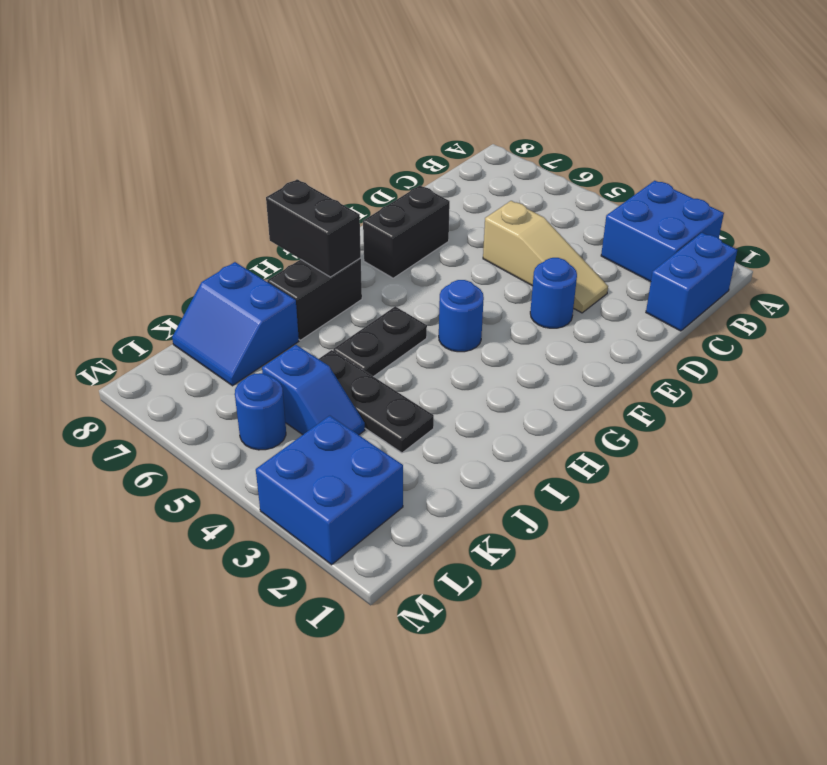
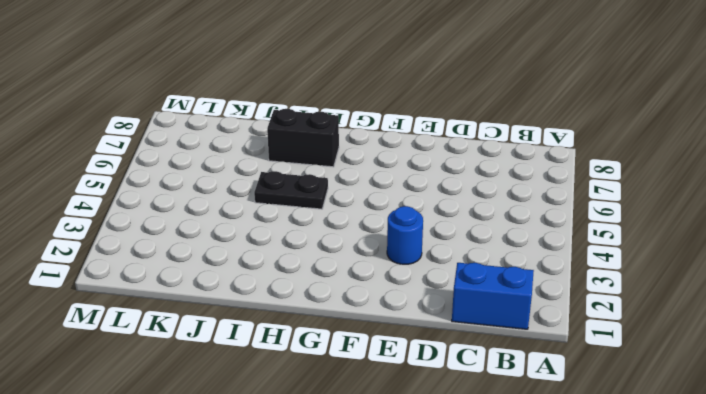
none -> blue 2x2 brick [601,181,724,282]
none -> tan 1x3 slope [483,201,608,313]
none -> black 1x2 brick [363,185,450,278]

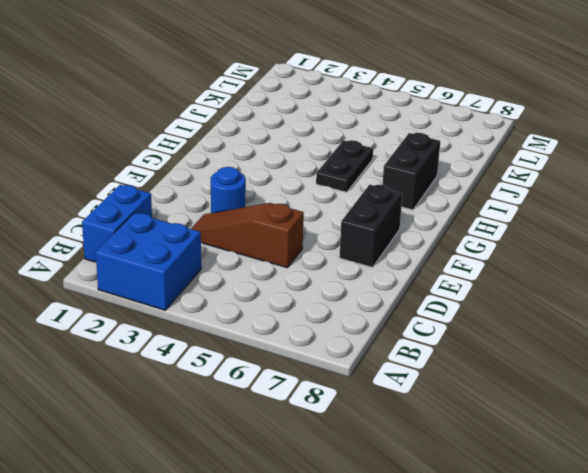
brown 1x3 slope [191,203,304,268] -> tan 1x3 slope [483,201,608,313]
none -> blue 1x1 round brick [439,280,484,352]
none -> black 1x3 plate [319,350,434,453]
none -> blue 2x2 slope [172,262,299,386]

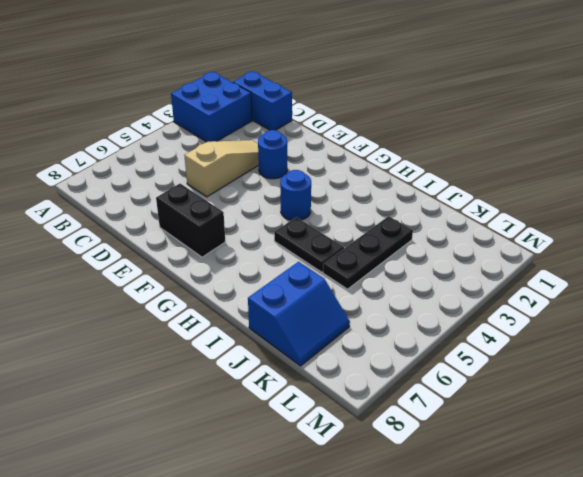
none -> black 1x2 brick [267,258,362,340]
none -> blue 1x2 slope [262,345,365,435]
none -> blue 2x2 brick [256,416,403,565]

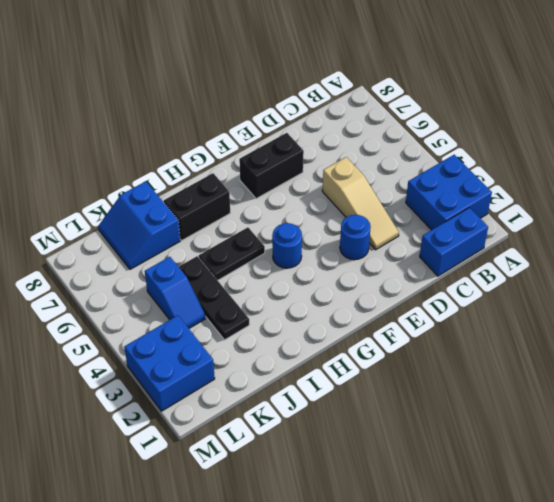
none -> blue 1x1 round brick [235,373,286,450]
none -> black 1x2 brick [266,179,361,277]

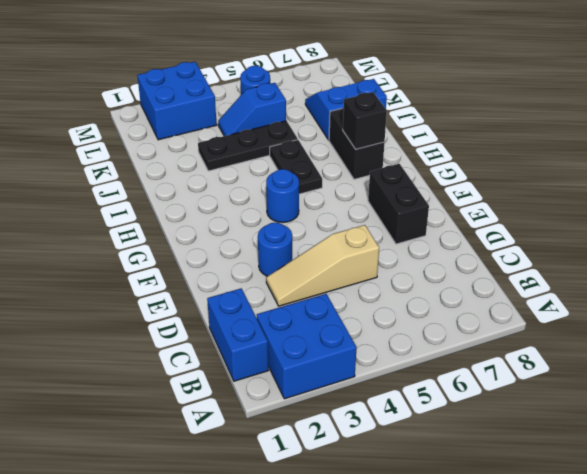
black 1x1 brick [343,92,387,149] -> black 1x2 brick [266,179,361,277]

